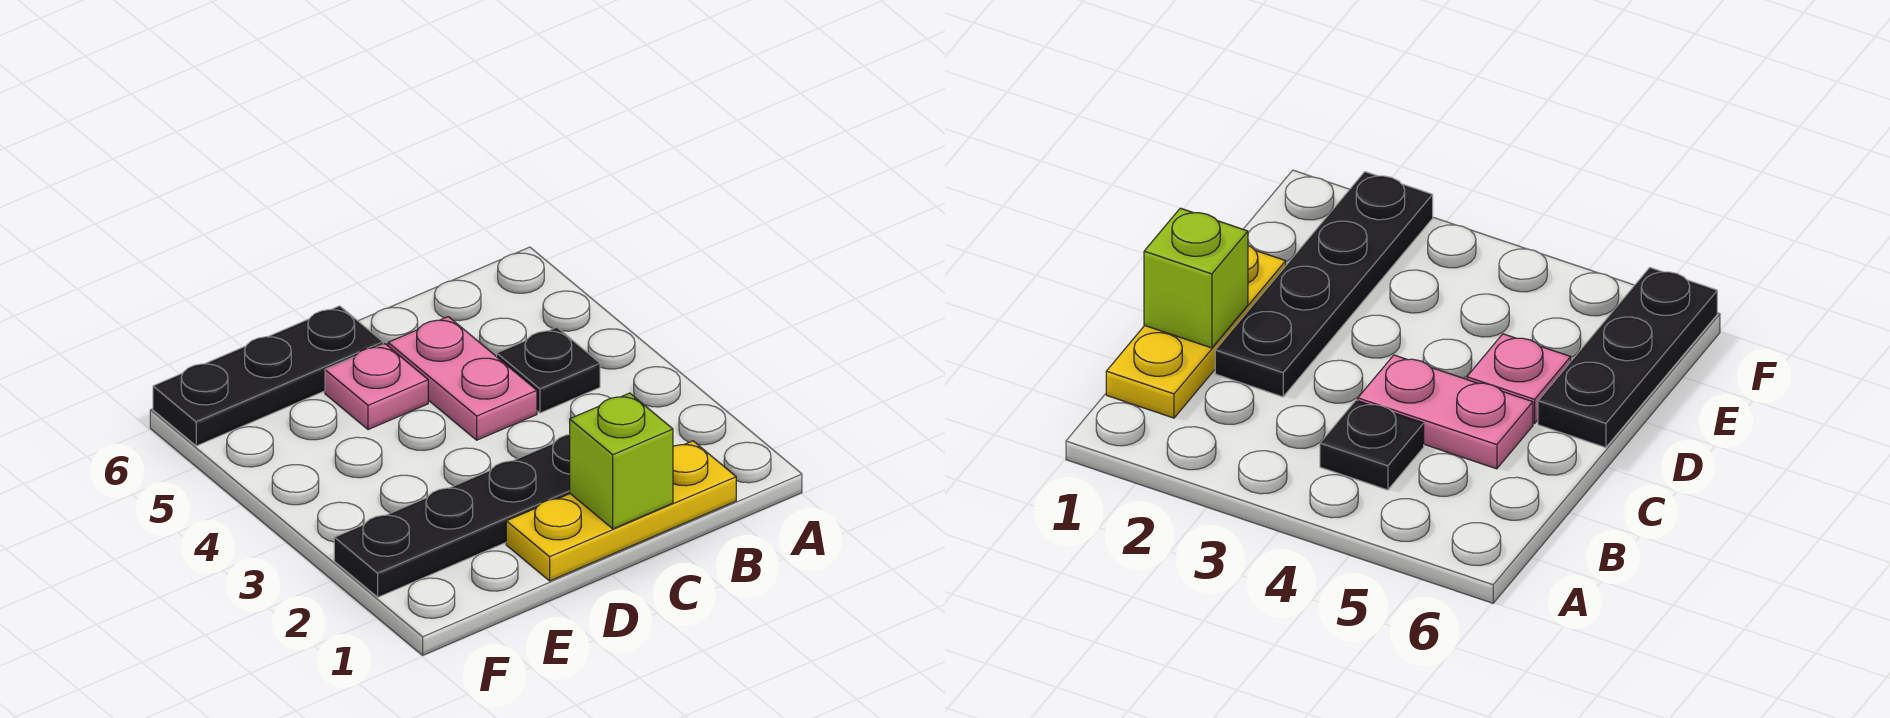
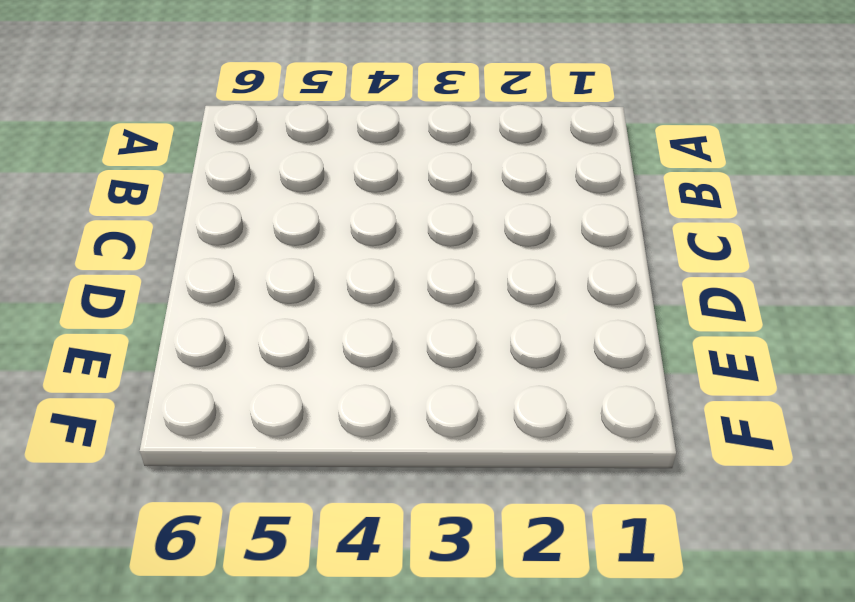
none -> yellow 1x3 plate [506,441,736,581]
none -> black 1x1 plate [497,327,600,413]

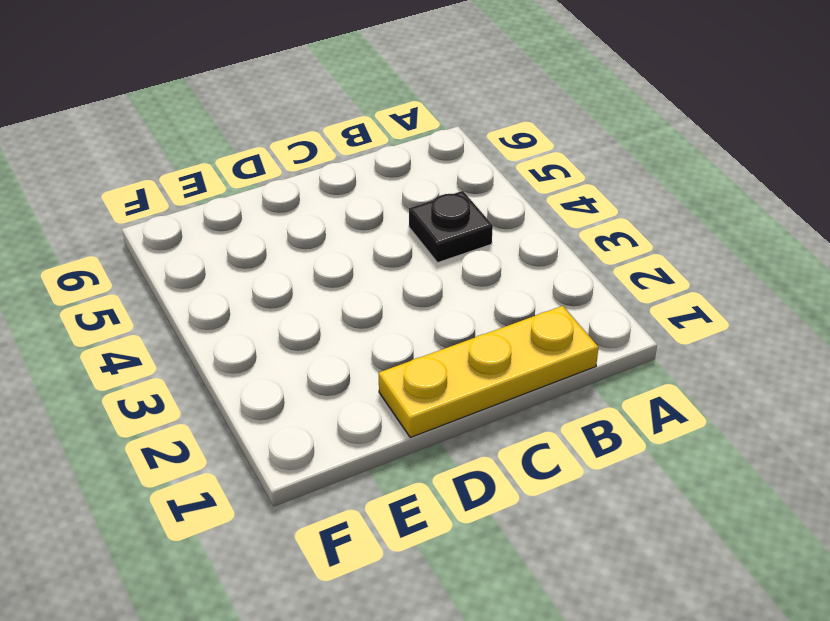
none -> black 1x4 plate [334,435,570,597]
none -> pink 1x2 plate [388,317,537,440]

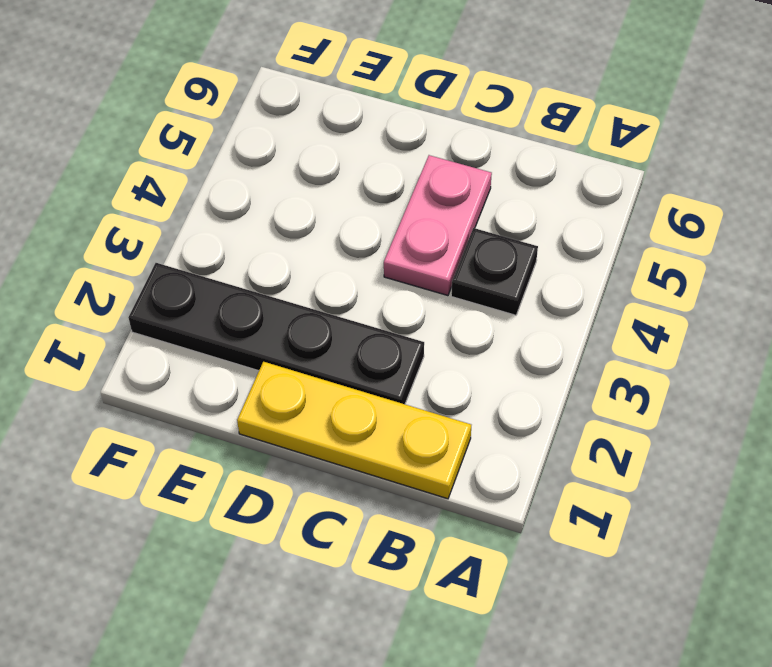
none -> pink 1x1 plate [325,344,428,430]
none -> black 1x3 plate [153,306,383,446]

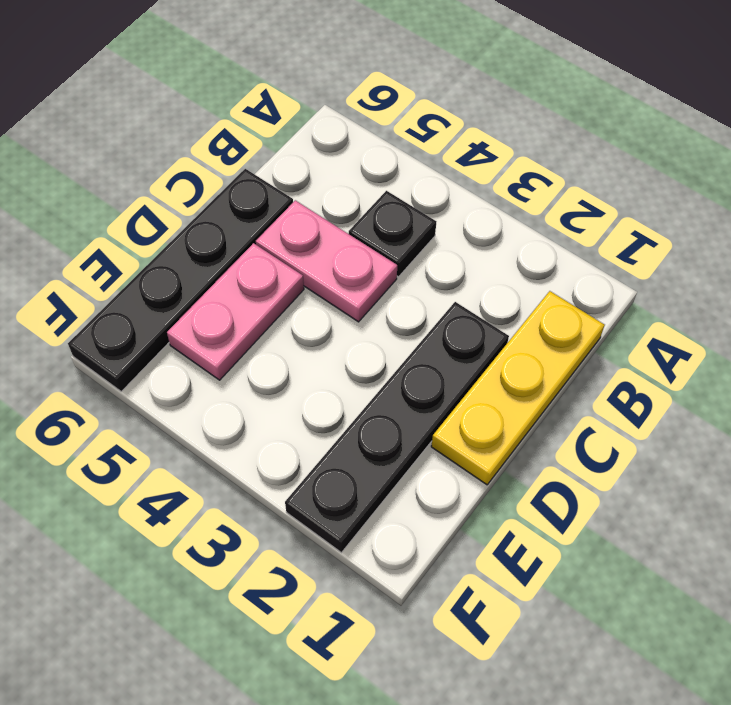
black 1x4 plate [68,169,293,392] -> black 1x3 plate [153,306,383,446]
pink 1x2 plate [167,243,304,380] -> pink 1x1 plate [325,344,428,430]
none -> lime 1x1 brick [570,393,673,529]

